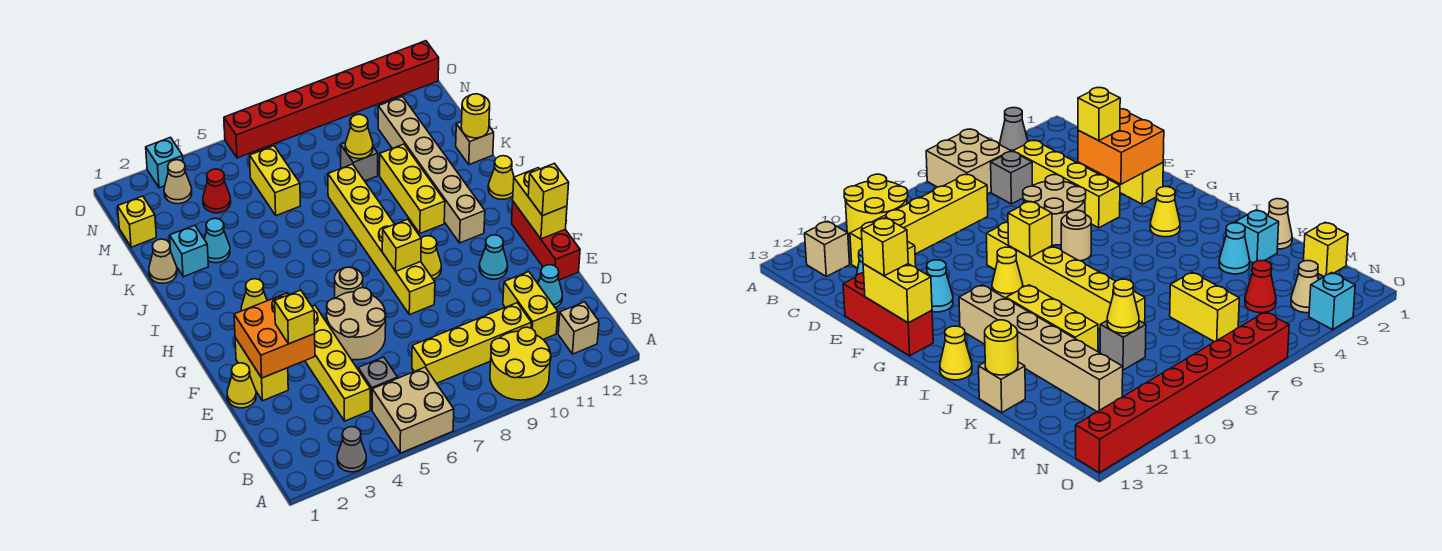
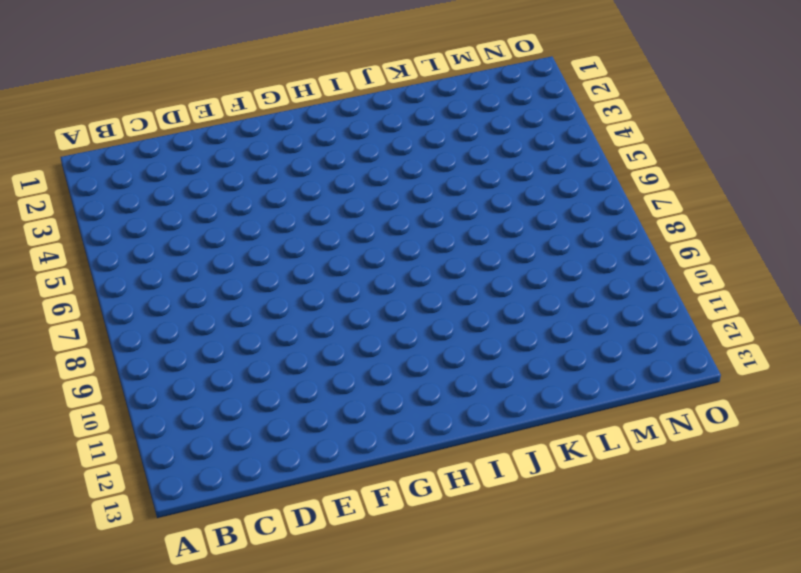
none -> grey 1x1 cone [337,427,366,472]
none -> tan 2x2 brick [372,367,454,453]
none -> yellow 2x2 round brick [490,327,551,400]
none -> tan 1x1 brick [558,302,599,354]

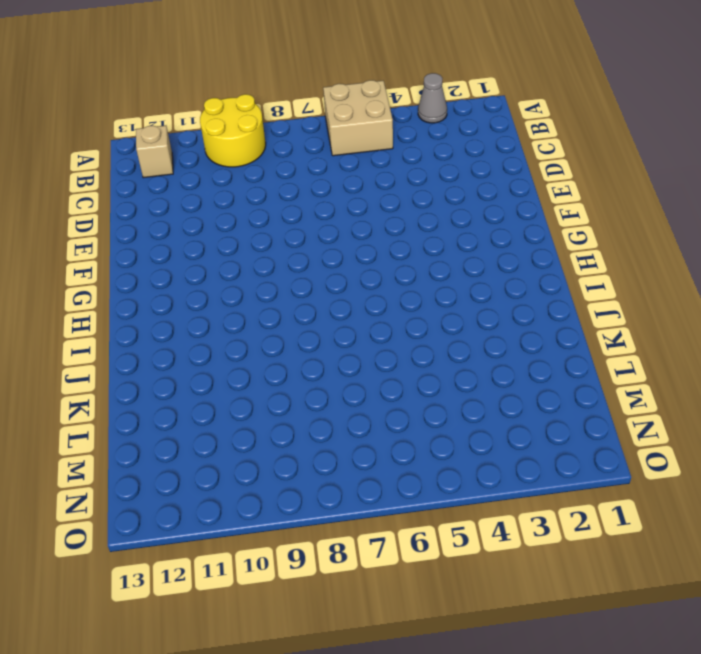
none -> yellow 1x4 brick [305,305,370,421]
none -> grey 1x1 brick [358,357,398,410]
none -> yellow 1x4 brick [412,303,531,383]
none -> yellow 1x2 brick [503,272,558,339]

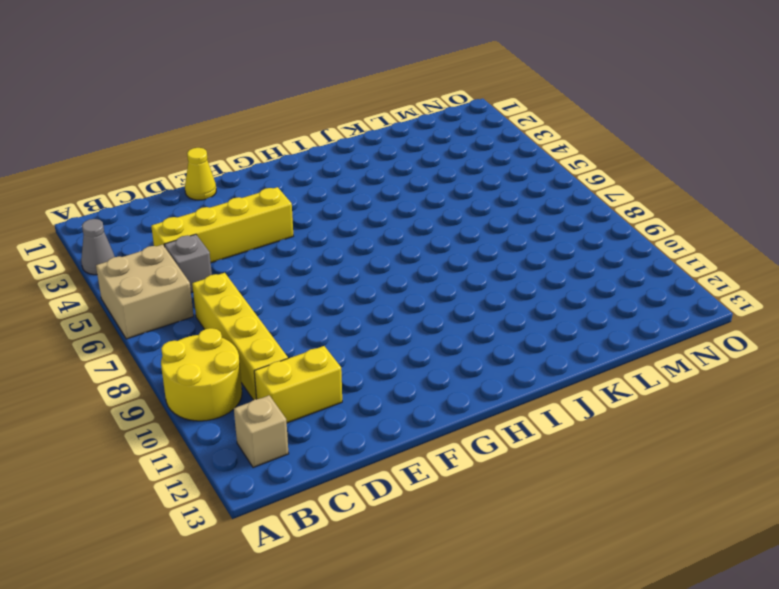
none -> cyan 1x1 cone [538,265,562,308]
none -> yellow 1x2 brick [235,338,288,401]
none -> tan 2x2 round brick [327,288,386,360]
none -> red 1x3 brick [512,202,580,280]

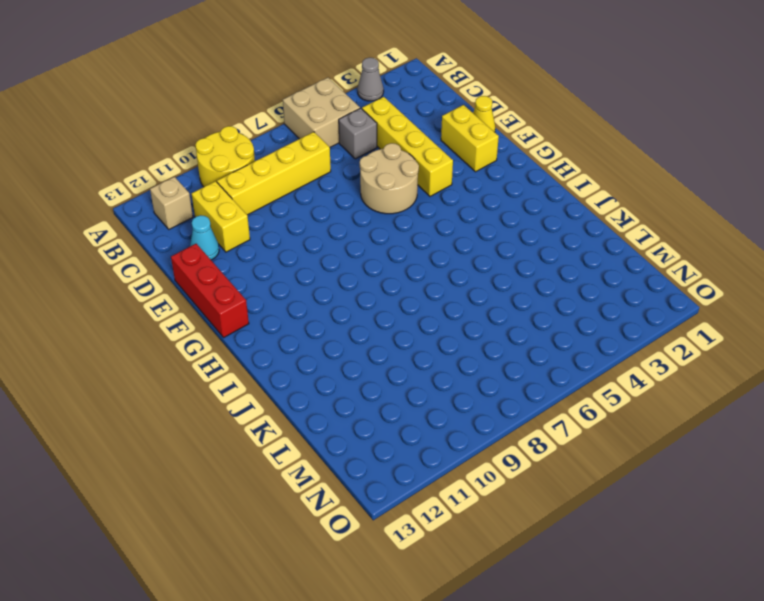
none -> yellow 1x6 brick [328,164,435,315]
none -> cyan 1x1 cone [479,235,507,279]
none -> tan 1x1 round brick [335,267,363,298]
none -> yellow 1x1 cone [421,236,441,279]

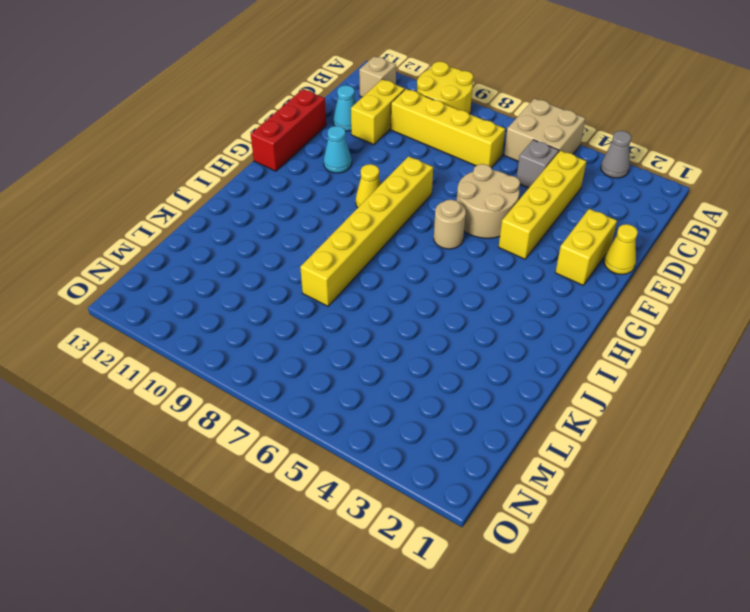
none -> yellow 1x1 cone [241,279,267,311]
none -> tan 1x6 brick [378,96,485,243]
none -> yellow 1x3 brick [380,144,445,233]
none -> yellow 1x1 cone [488,156,514,199]

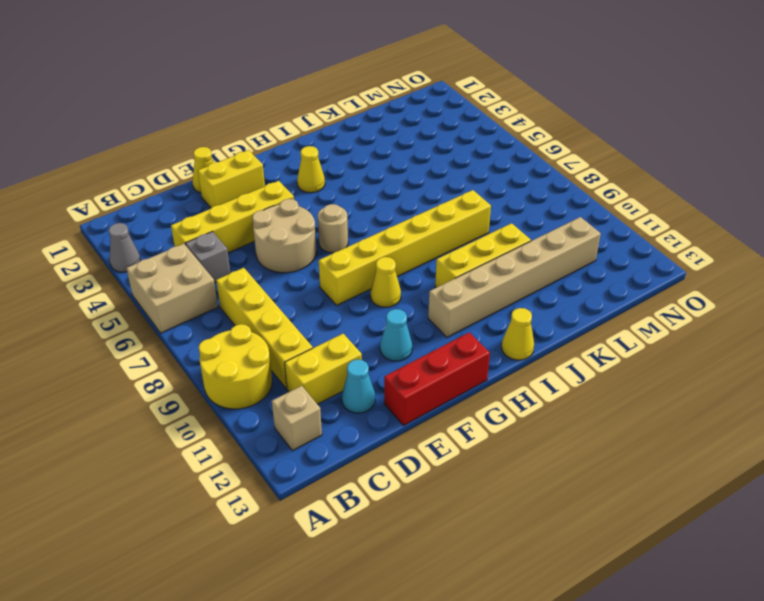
none -> tan 1x1 cone [149,239,177,283]
none -> cyan 1x1 brick [170,225,208,277]
none -> cyan 1x1 cone [204,218,230,263]
none -> tan 1x1 brick [456,122,494,165]

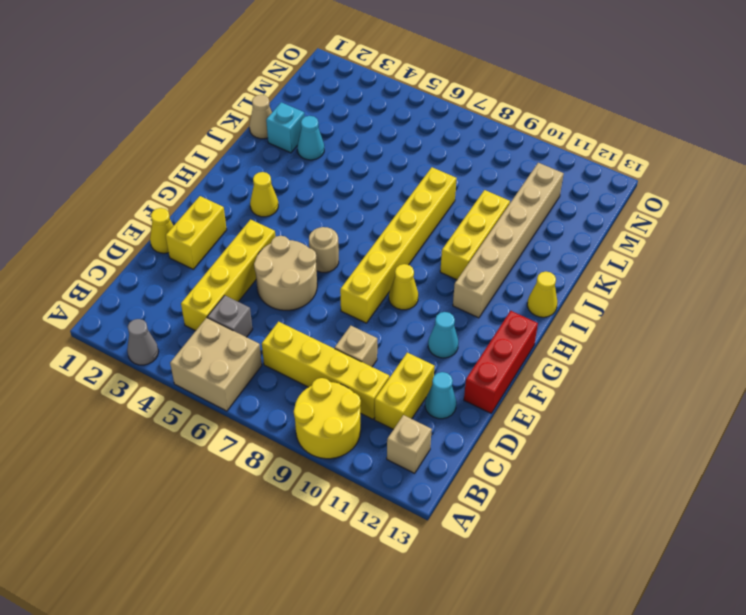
tan 1x1 brick [335,326,377,367] -> tan 1x1 brick moved to [456,122,494,165]
none -> yellow 1x2 brick [250,146,300,216]
none -> grey 1x1 brick [341,142,378,181]
none -> yellow 1x1 brick [118,196,156,247]
none -> red 1x1 cone [203,169,231,213]

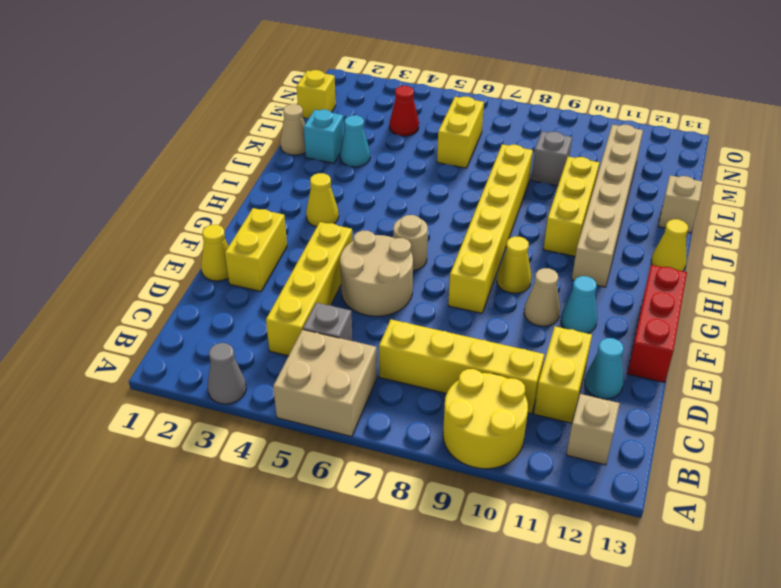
tan 1x1 cone [524,268,560,326] -> tan 1x1 cone moved to [164,160,192,204]
none -> cyan 1x1 brick [146,137,183,188]
none -> red 1x8 brick [224,41,439,158]
none -> orange 2x2 brick [234,293,315,378]
none -> yellow 1x2 brick [513,168,567,239]

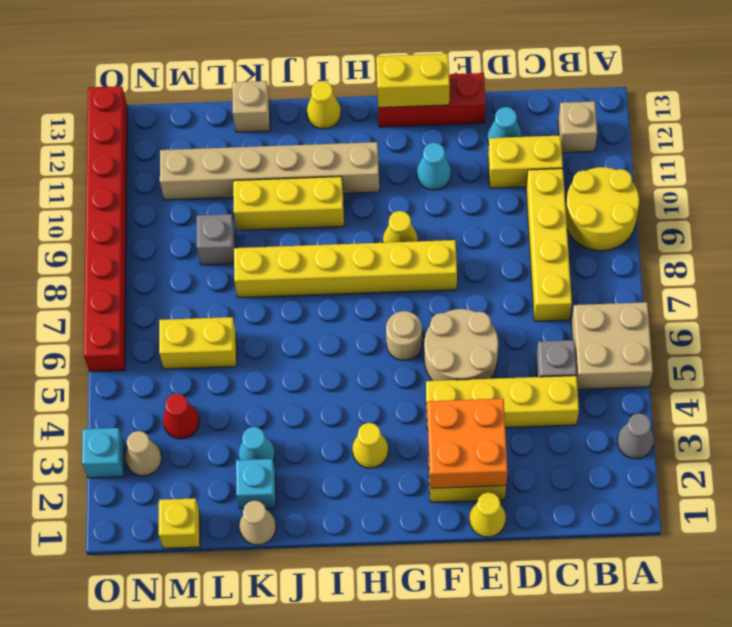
none -> yellow 1x1 brick [382,219,421,271]
none -> yellow 1x1 round brick [461,94,490,138]
none -> yellow 1x1 cone [345,114,373,159]
none -> yellow 1x1 brick [275,290,315,344]

